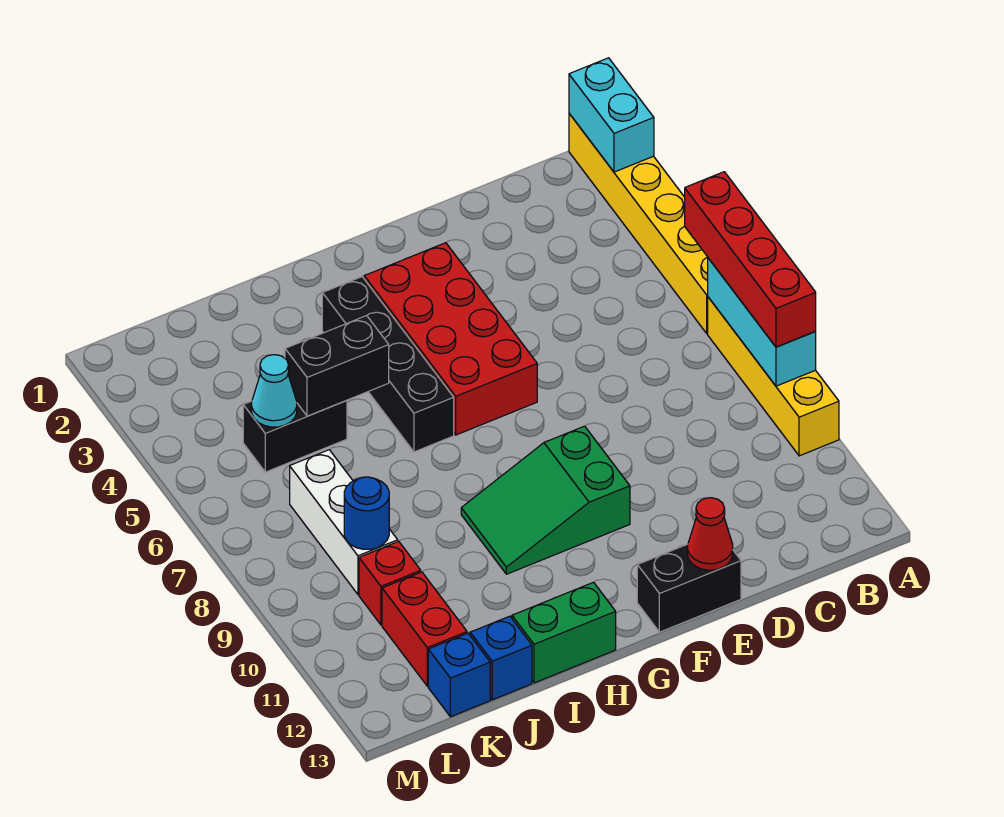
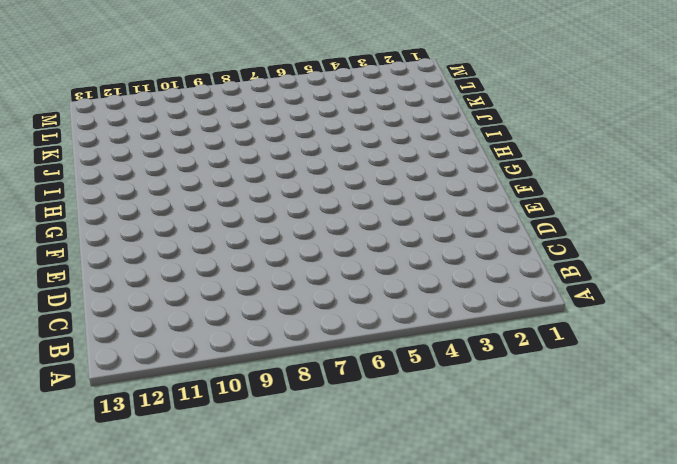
none -> yellow 1x6 brick [569,114,708,333]
none -> yellow 1x4 brick [708,297,839,456]
none -> black 1x2 brick [637,544,741,632]

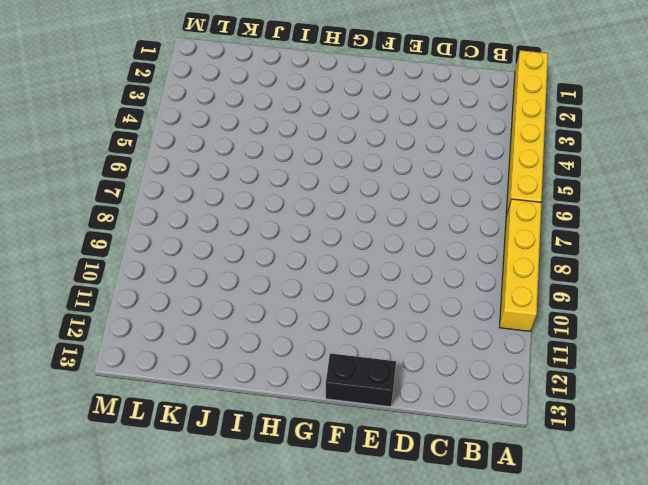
none -> red 2x4 brick [364,243,537,435]
none -> green 2x3 slope [461,426,630,574]
none -> black 1x4 brick [322,277,454,452]

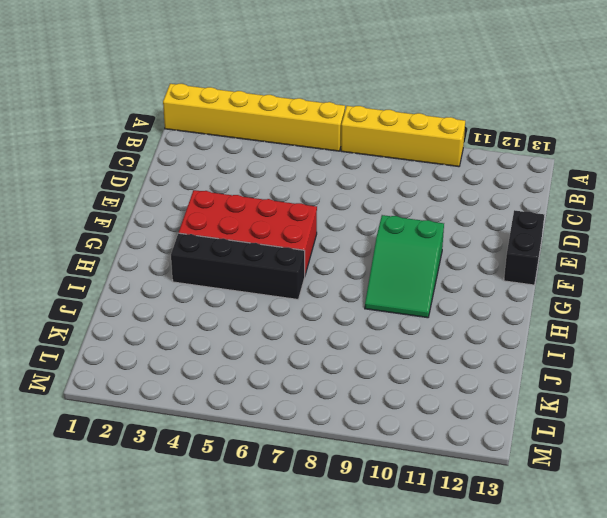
none -> green 1x2 brick [512,582,616,683]
none -> black 1x2 brick [243,401,347,472]
none -> blue 1x1 brick [470,616,532,700]

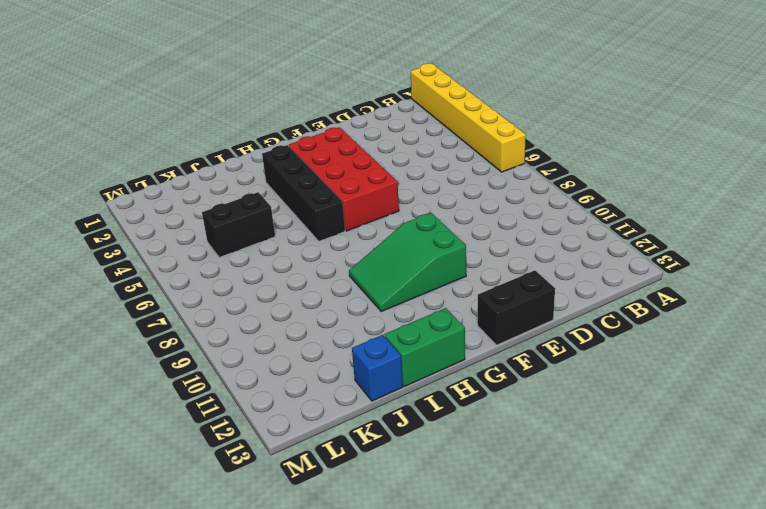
none -> yellow 1x4 brick [708,297,839,456]
none -> white 1x3 brick [290,450,398,594]
none -> red 1x1 brick [359,541,421,625]

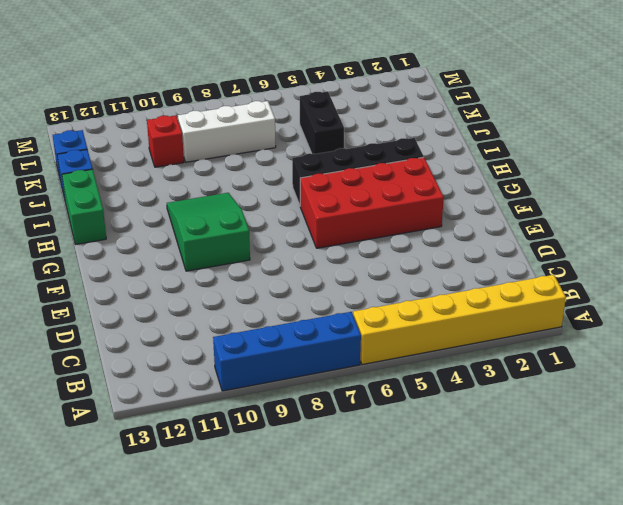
blue 1x4 brick [213,312,361,391] -> yellow 1x4 brick [708,297,839,456]
none -> black 1x2 brick [637,544,741,632]
none -> red 1x2 brick [382,572,467,686]
none -> cyan 1x2 brick [569,58,654,172]

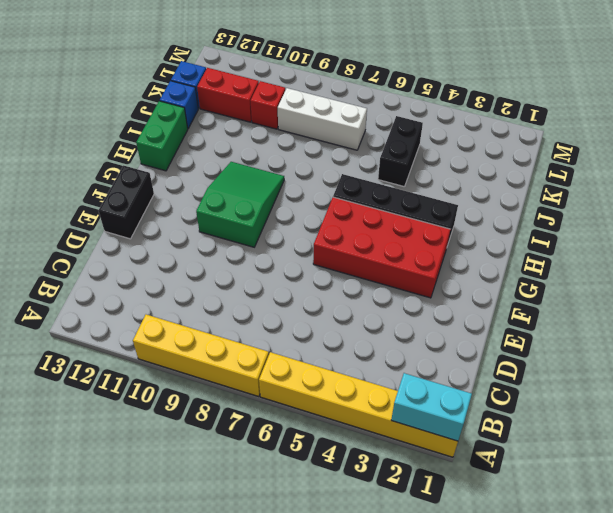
none -> cyan 1x3 brick [708,258,816,386]
none -> red 1x1 cone [688,498,733,570]
none -> black 1x2 brick [285,316,389,416]

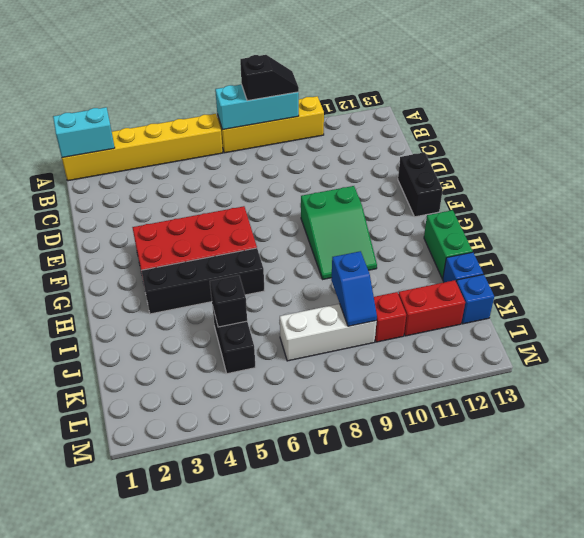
black 1x2 slope [240,55,299,101] -> red 1x4 brick [685,172,816,347]
black 1x1 brick [210,275,247,327] -> black 1x2 brick [285,316,389,416]
blue 1x2 slope [331,251,377,326] -> blue 1x1 round brick [344,477,389,549]
none -> red 1x1 cone [688,498,733,570]
none -> cyan 1x1 cone [252,355,297,427]

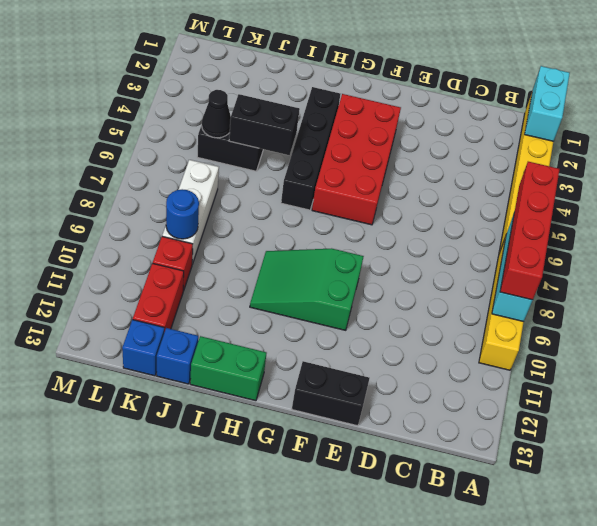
black 1x1 cone [202,90,231,138] -> cyan 1x1 cone [252,355,297,427]
none -> red 1x1 cone [688,498,733,570]

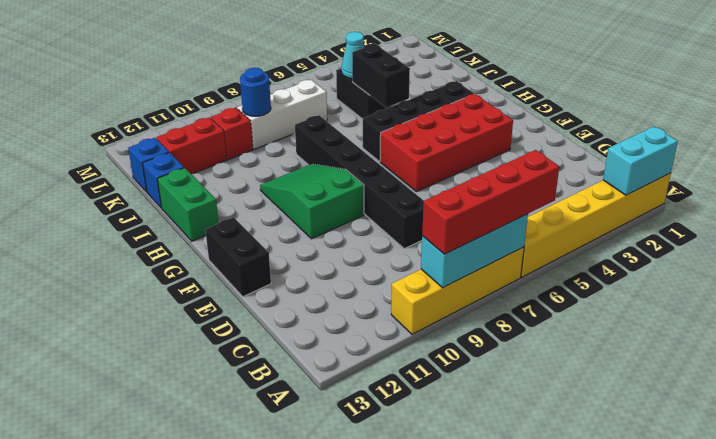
black 1x6 brick [295,115,424,249] -> none
none -> red 1x1 cone [688,498,733,570]

